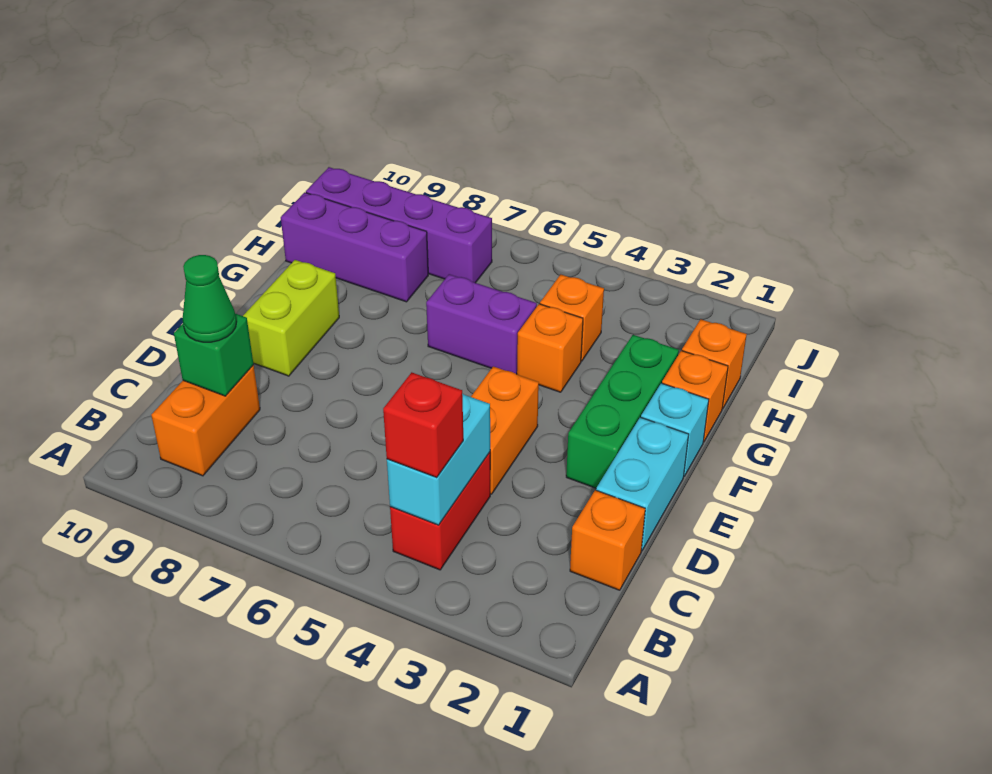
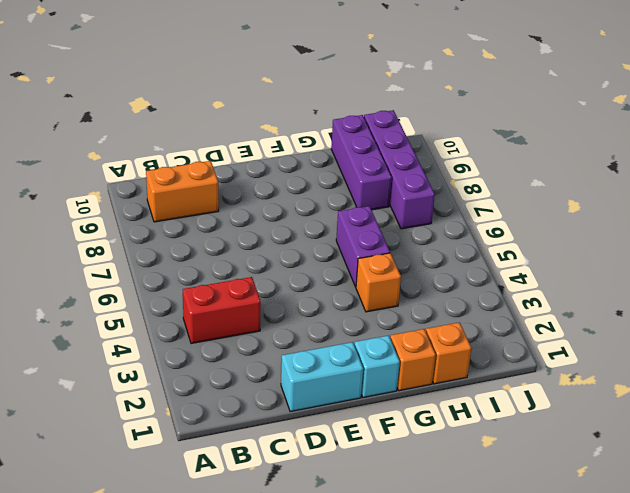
none -> orange 1x1 brick [570,490,645,590]
none -> orange 1x2 brick [471,366,539,494]
none -> green 1x3 brick [566,335,679,488]

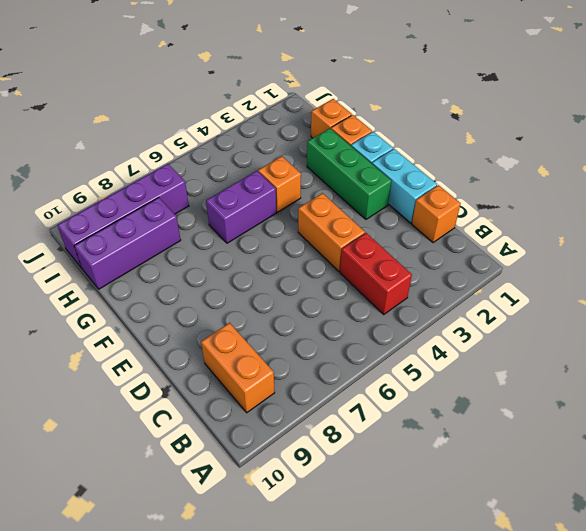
none -> lime 1x2 brick [243,260,339,376]
none -> orange 1x1 brick [540,275,604,361]
none -> cyan 1x2 brick [387,394,490,525]

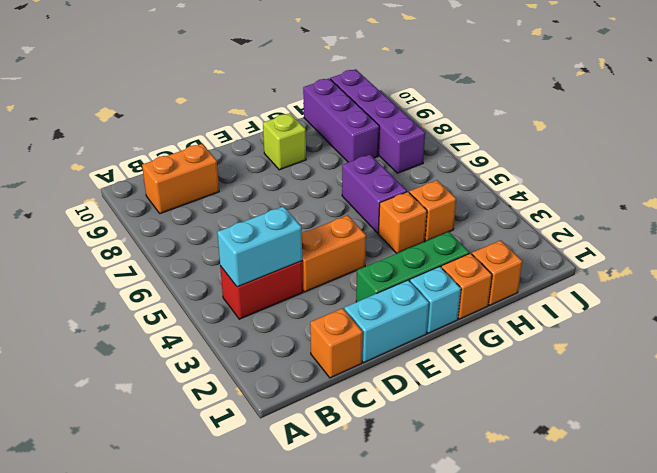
lime 1x1 brick [263,113,306,170] -> lime 1x2 brick [243,260,339,376]
none -> green 1x1 brick [174,314,254,396]
none -> red 1x1 brick [383,372,463,477]
none -> green 1x1 cone [183,255,237,342]

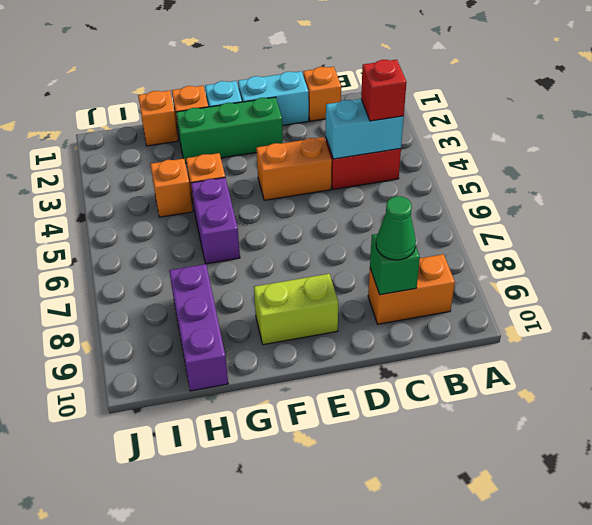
none -> purple 1x4 brick [306,167,492,283]

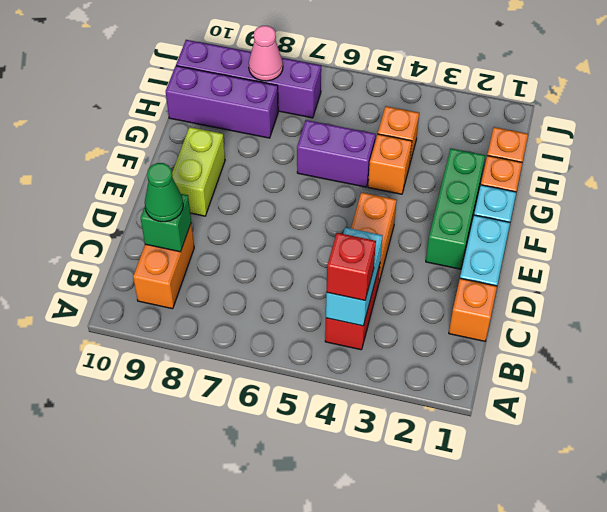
pink 1x1 cone [249,26,283,81] -> none

